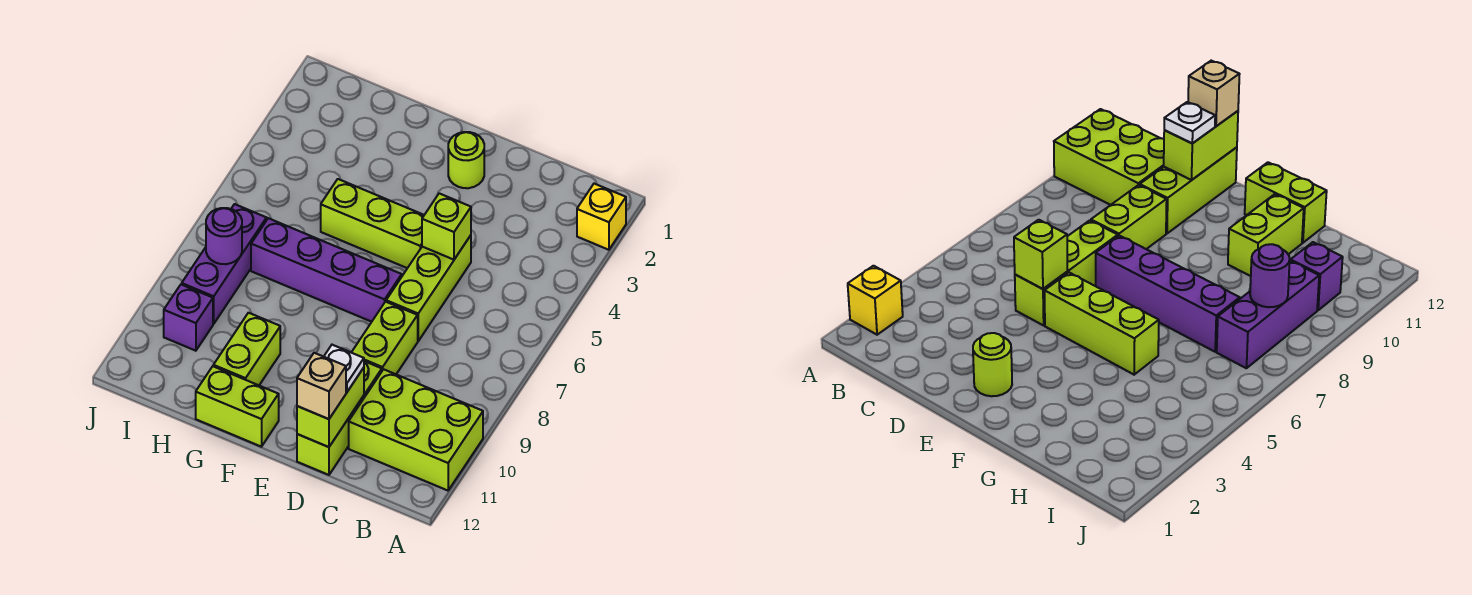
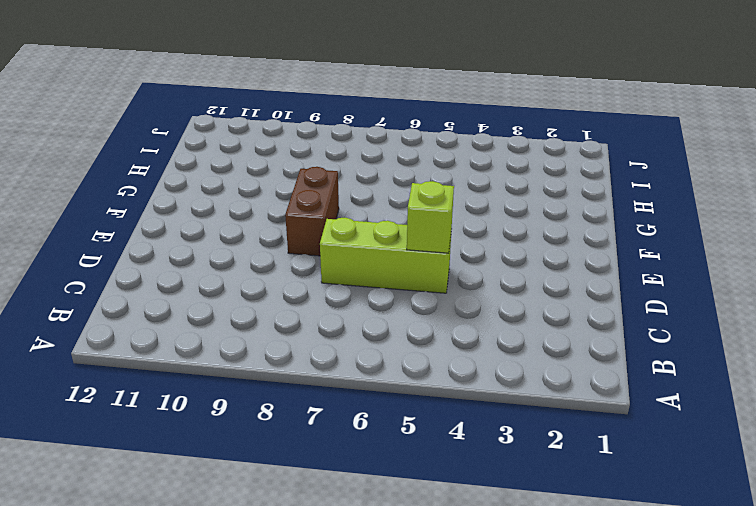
brown 1x2 brick [285,167,339,256] -> none
none -> yellow 1x1 brick [577,184,626,250]
none -> lime 2x3 brick [349,369,483,491]
none -> lime 1x2 brick [351,302,418,374]

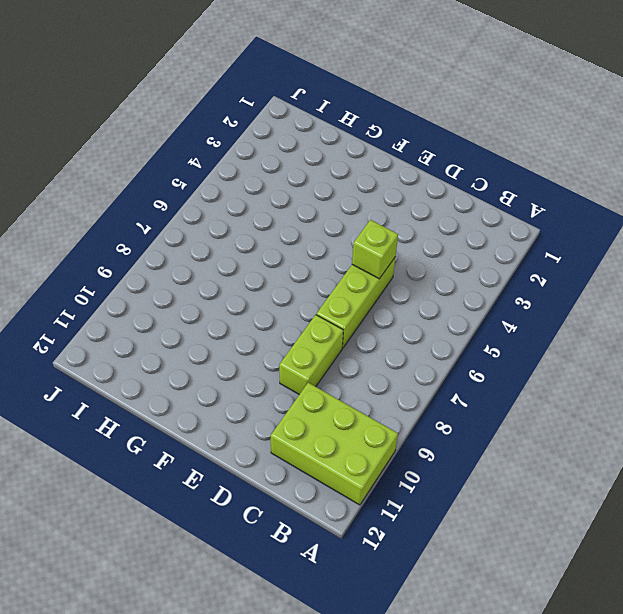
none -> yellow 1x1 brick [577,184,626,250]
none -> lime 1x3 brick [297,361,382,475]
none -> lime 1x1 round brick [448,132,484,188]

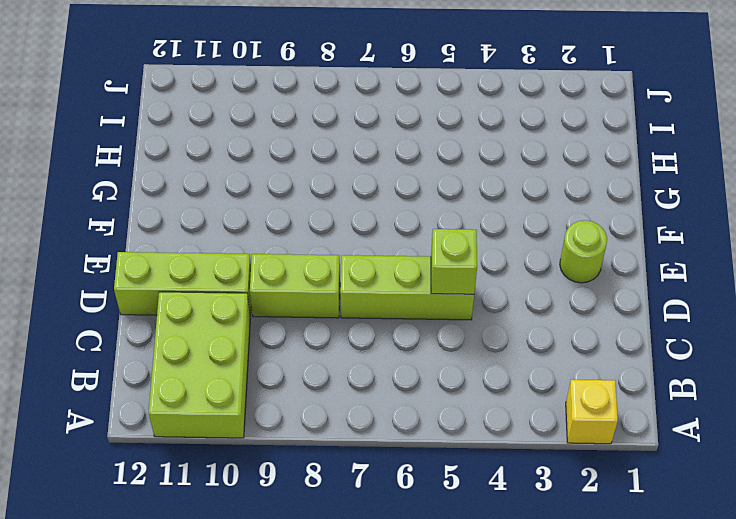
none -> lime 1x3 brick [321,179,424,268]
none -> purple 1x4 brick [251,218,402,322]
none -> lime 1x2 brick [196,366,279,447]

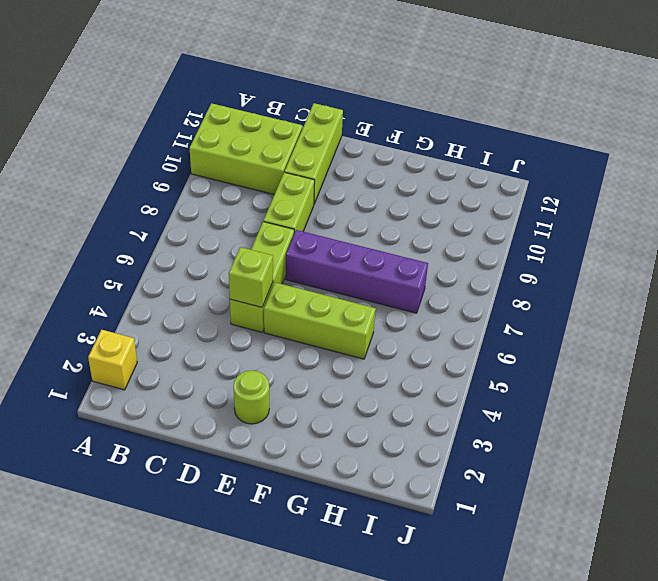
none -> lime 1x2 brick [196,366,279,447]
none -> lime 1x2 brick [213,313,280,385]
none -> purple 1x3 brick [182,204,267,324]

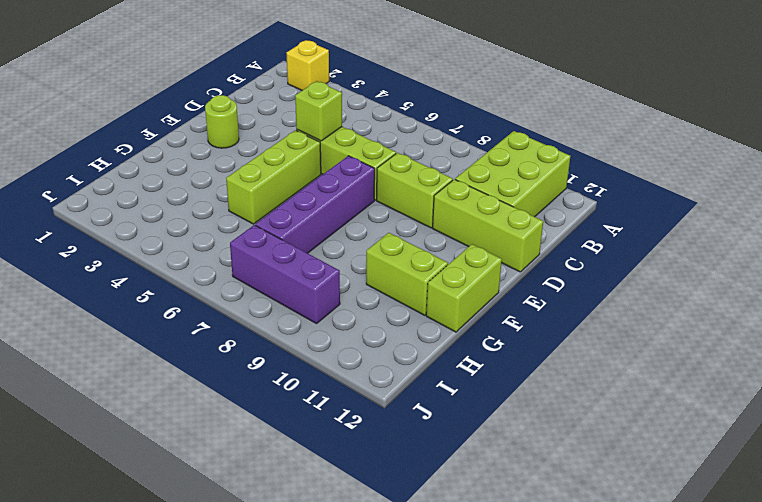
none -> purple 1x1 brick [164,284,213,351]
none -> lime 1x2 brick [297,368,364,447]
none -> purple 1x1 round brick [206,208,242,264]

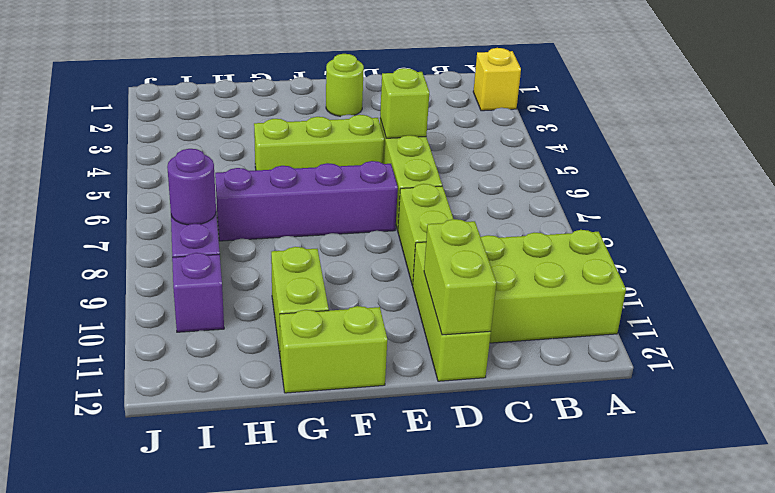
none -> white 1x1 plate [324,345,364,392]
none -> tan 1x1 brick [297,353,346,419]

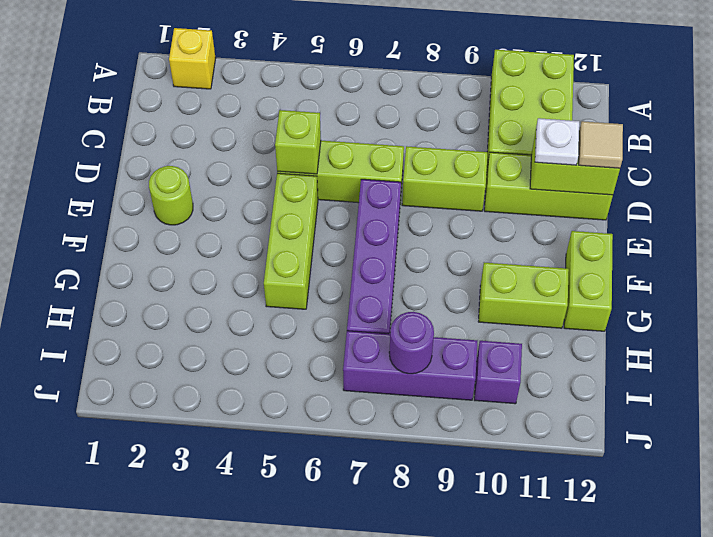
tan 1x1 tile [578,121,623,168] -> tan 1x1 brick [297,353,346,419]

